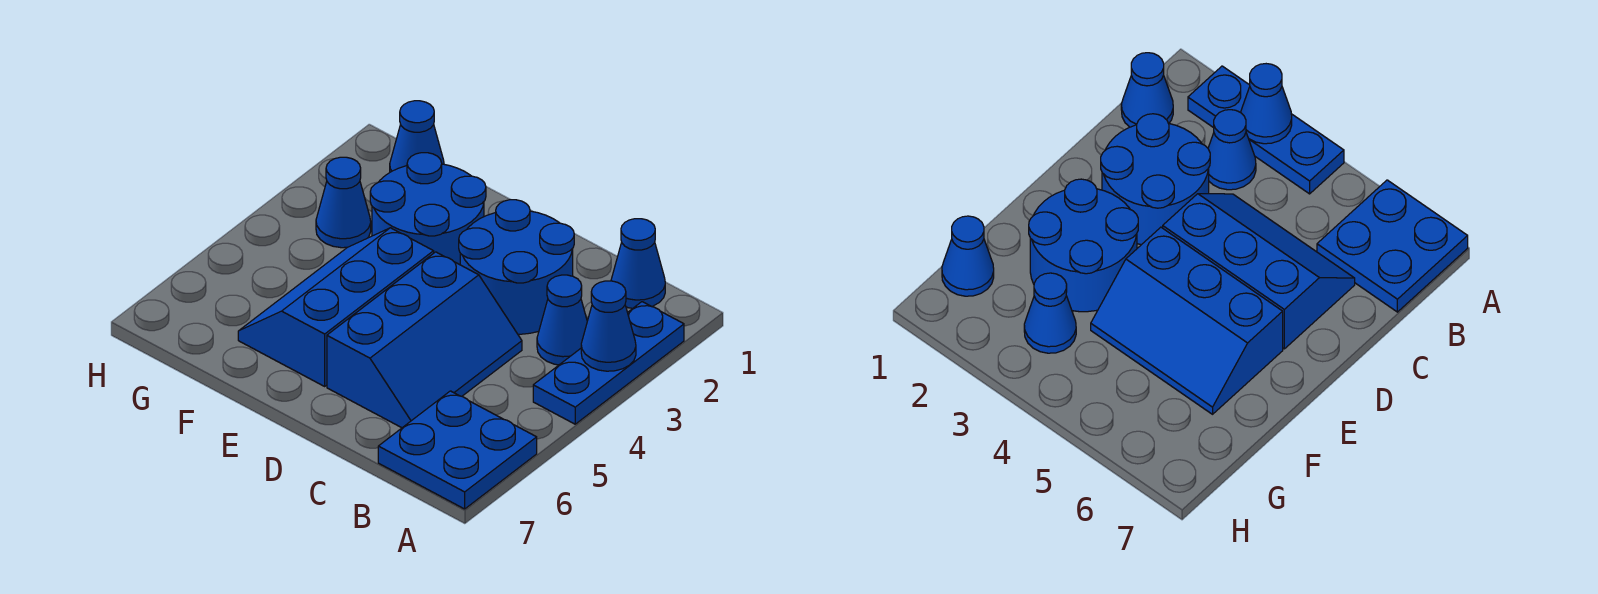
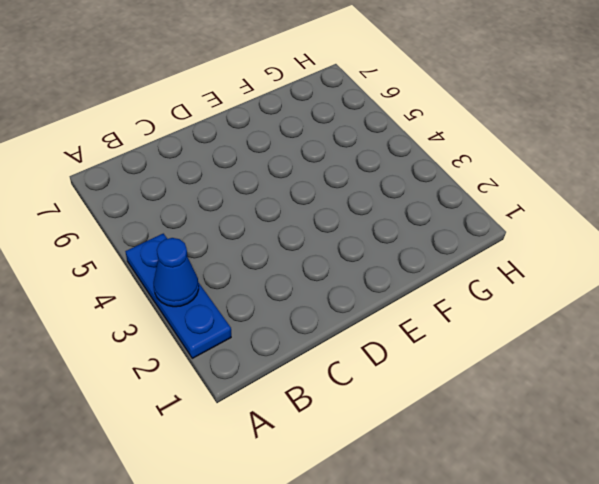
none -> blue 2x2 plate [378,391,537,509]
none -> blue 1x1 cone [611,219,665,308]

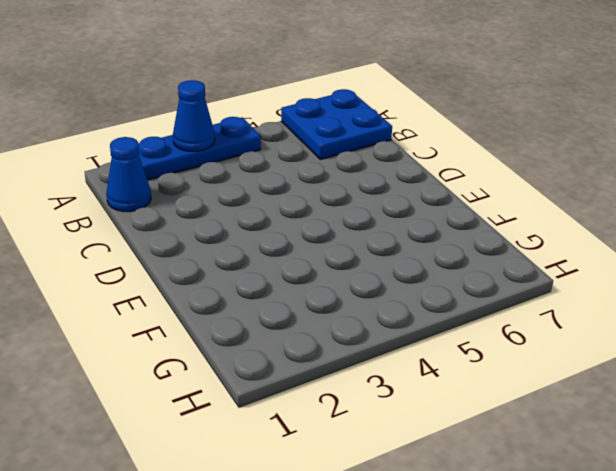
none -> blue 1x1 cone [537,275,587,365]
none -> blue 2x2 round brick [459,200,574,334]

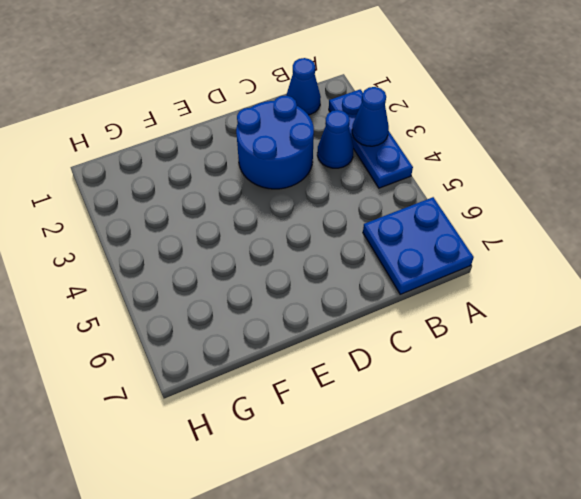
none -> blue 2x3 slope [327,252,522,428]
none -> blue 2x2 round brick [370,153,486,265]

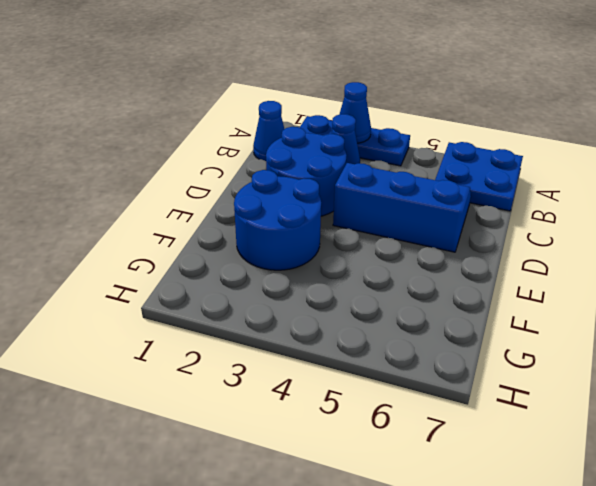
none -> blue 2x3 slope [238,228,434,386]
none -> blue 1x1 cone [390,101,444,172]

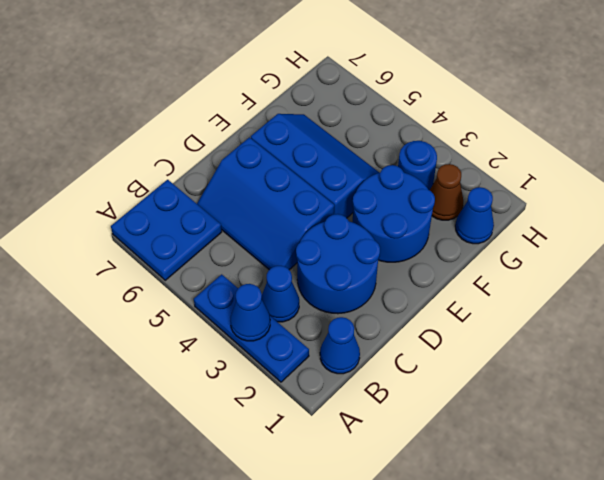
brown 1x1 cone [430,164,463,220] -> none
blue 1x1 round brick [398,141,437,190] -> blue 1x1 cone [316,157,371,248]

